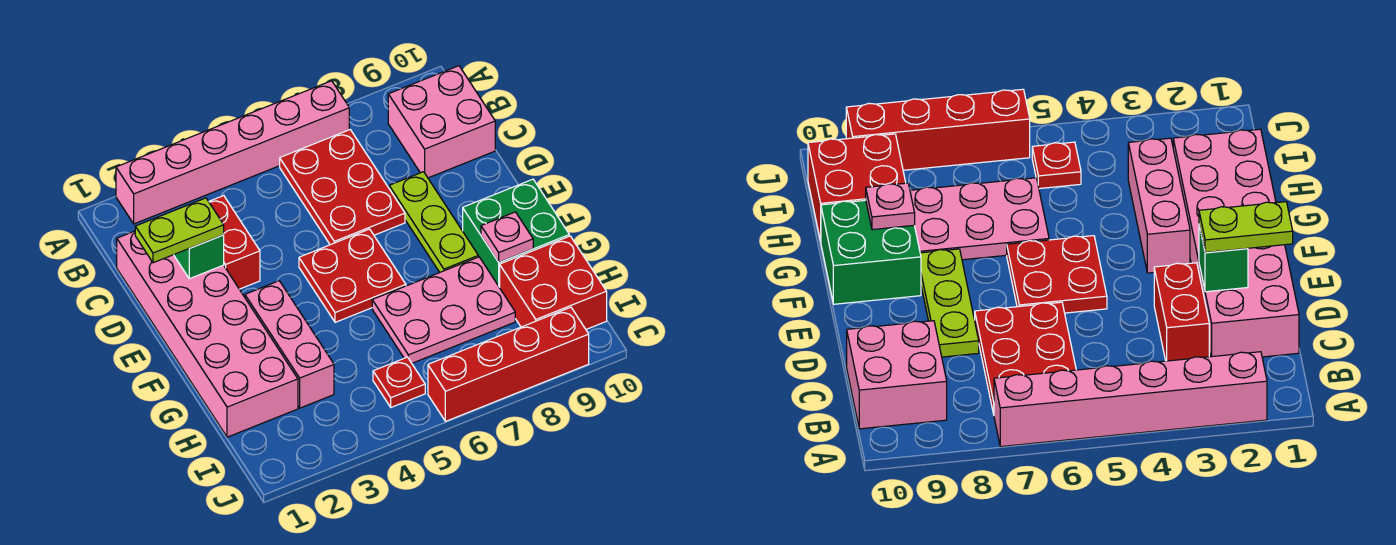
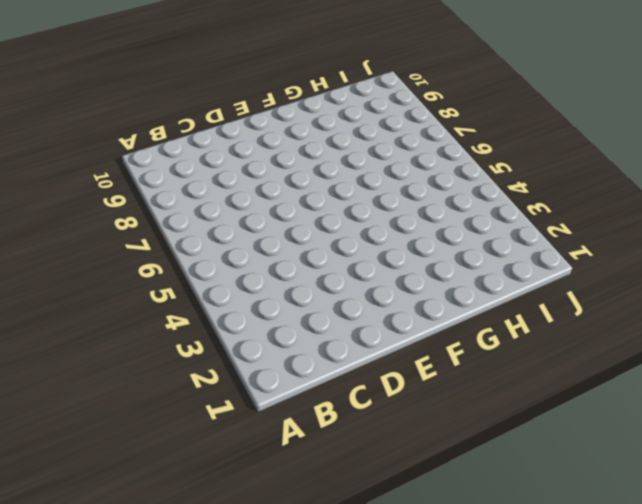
none -> pink 1x6 brick [116,81,349,224]
none -> red 2x3 plate [280,130,405,245]
none -> pink 2x2 brick [388,66,495,178]

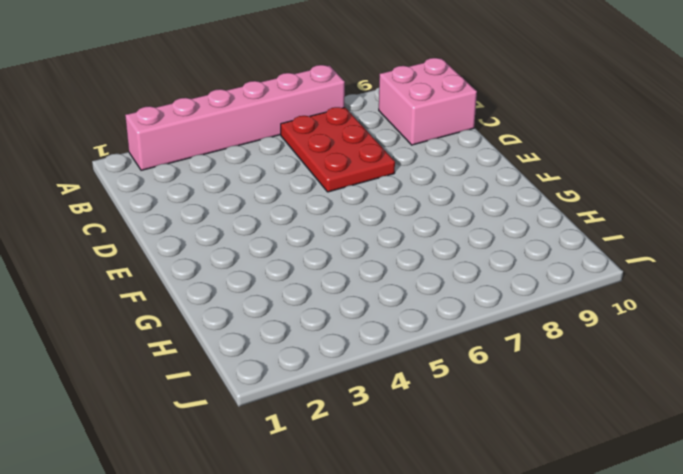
none -> pink 2x6 brick [117,231,298,437]
none -> red 1x2 brick [209,196,260,289]
none -> lime 1x3 plate [389,172,478,272]

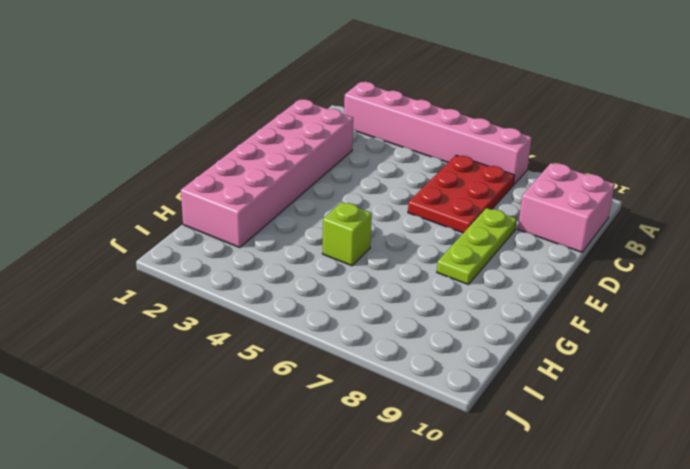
lime 1x1 brick [322,202,372,266] -> none
none -> red 1x2 brick [209,196,260,289]
none -> red 2x2 plate [299,229,406,322]
none -> pink 1x3 brick [245,281,334,408]

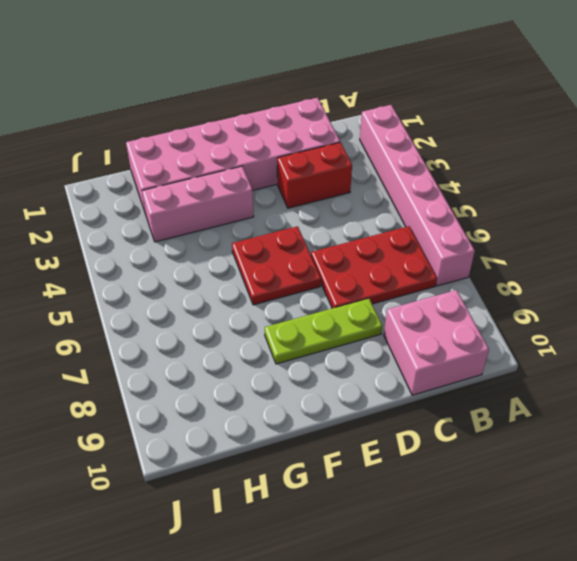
none -> green 2x2 brick [463,179,569,288]
none -> pink 2x3 plate [372,257,515,363]
none -> red 2x2 brick [500,236,607,329]

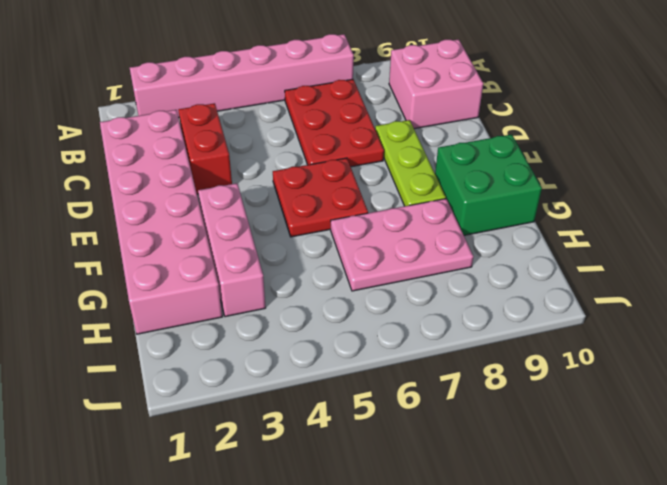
none -> red 2x2 brick [500,236,607,329]
none -> red 1x1 plate [373,357,425,407]
none -> red 1x4 brick [428,307,589,421]

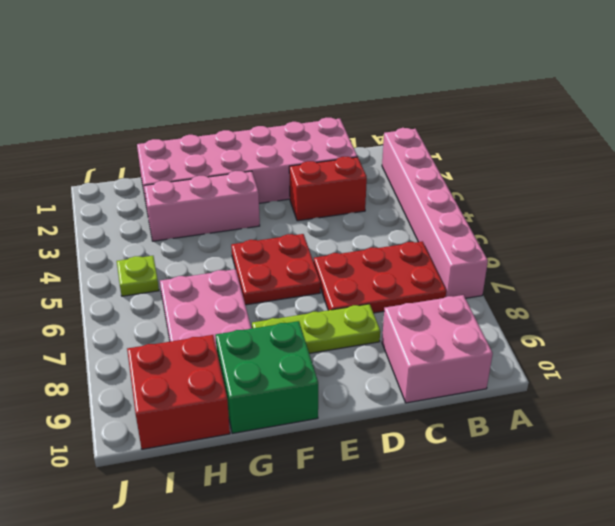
lime 1x1 plate [117,256,159,296] -> red 1x1 plate [373,357,425,407]
none -> red 1x4 brick [428,307,589,421]
none -> green 1x1 brick [174,235,224,279]
none -> pink 1x1 plate [481,212,533,262]

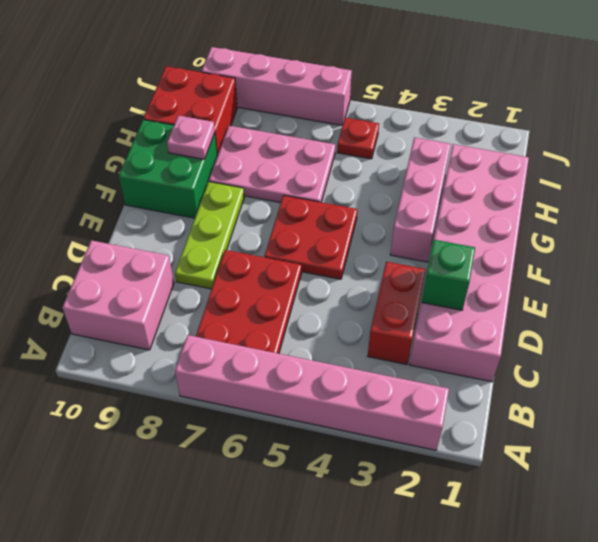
pink 1x4 brick [202,47,352,125] -> red 1x4 brick [428,307,589,421]
none -> lime 1x2 plate [135,198,224,263]

